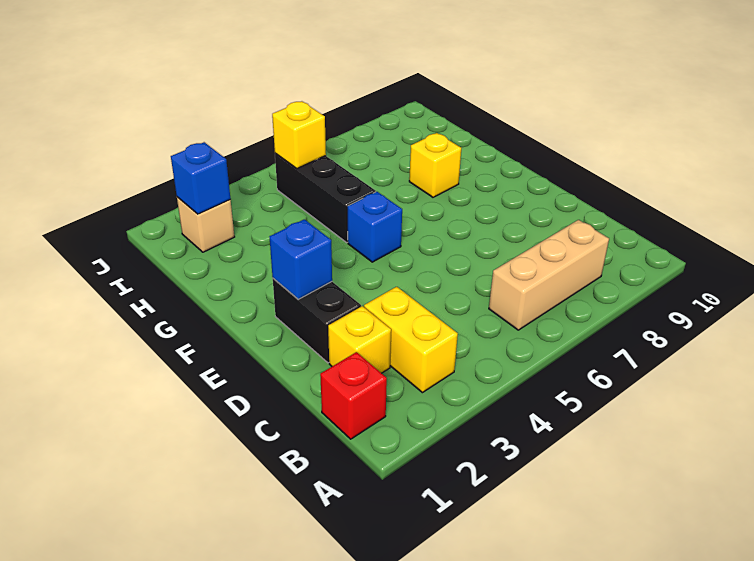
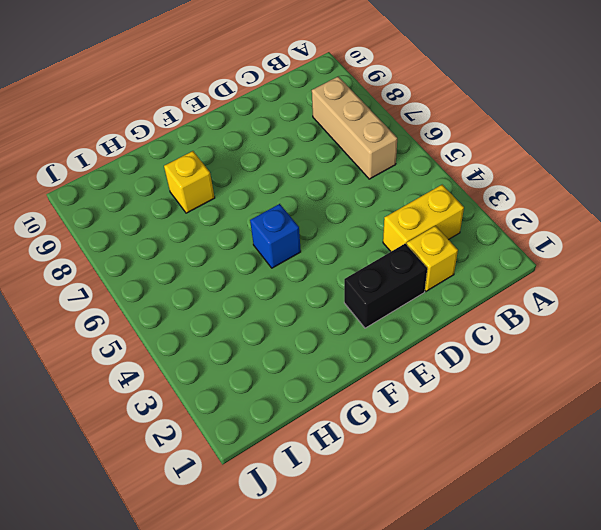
none -> red 1x1 brick [320,352,387,439]
none -> black 1x3 brick [275,153,376,242]
none -> tan 1x1 brick [177,197,234,252]

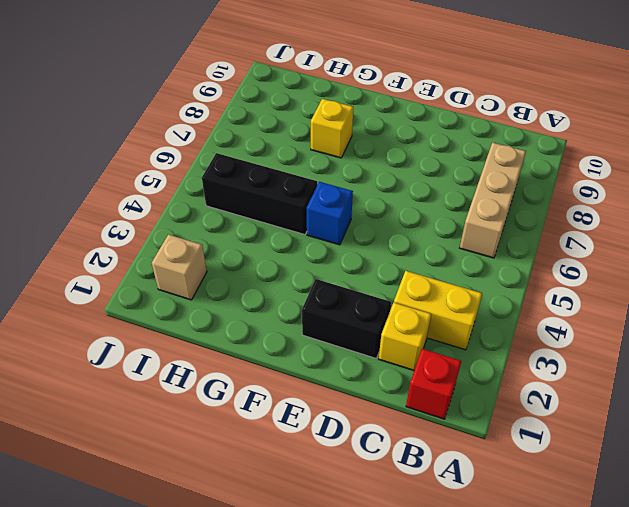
none -> blue 1x1 brick [270,219,332,299]
none -> blue 1x1 brick [171,142,230,214]
none -> yellow 1x1 brick [272,101,326,169]

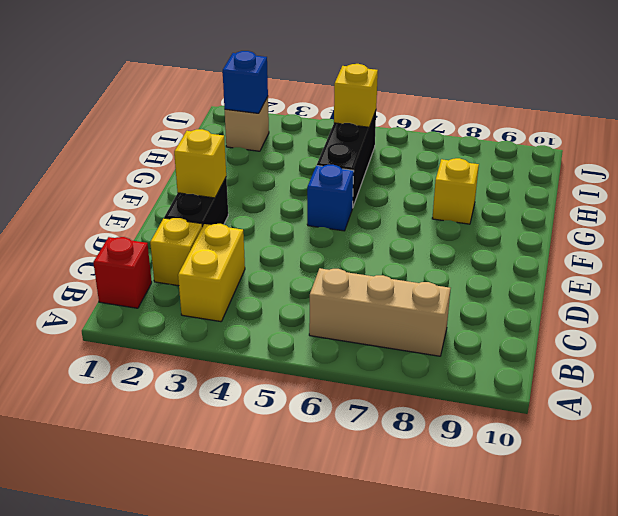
yellow 1x1 brick [174,129,226,198] -> blue 1x1 brick [270,219,332,299]

